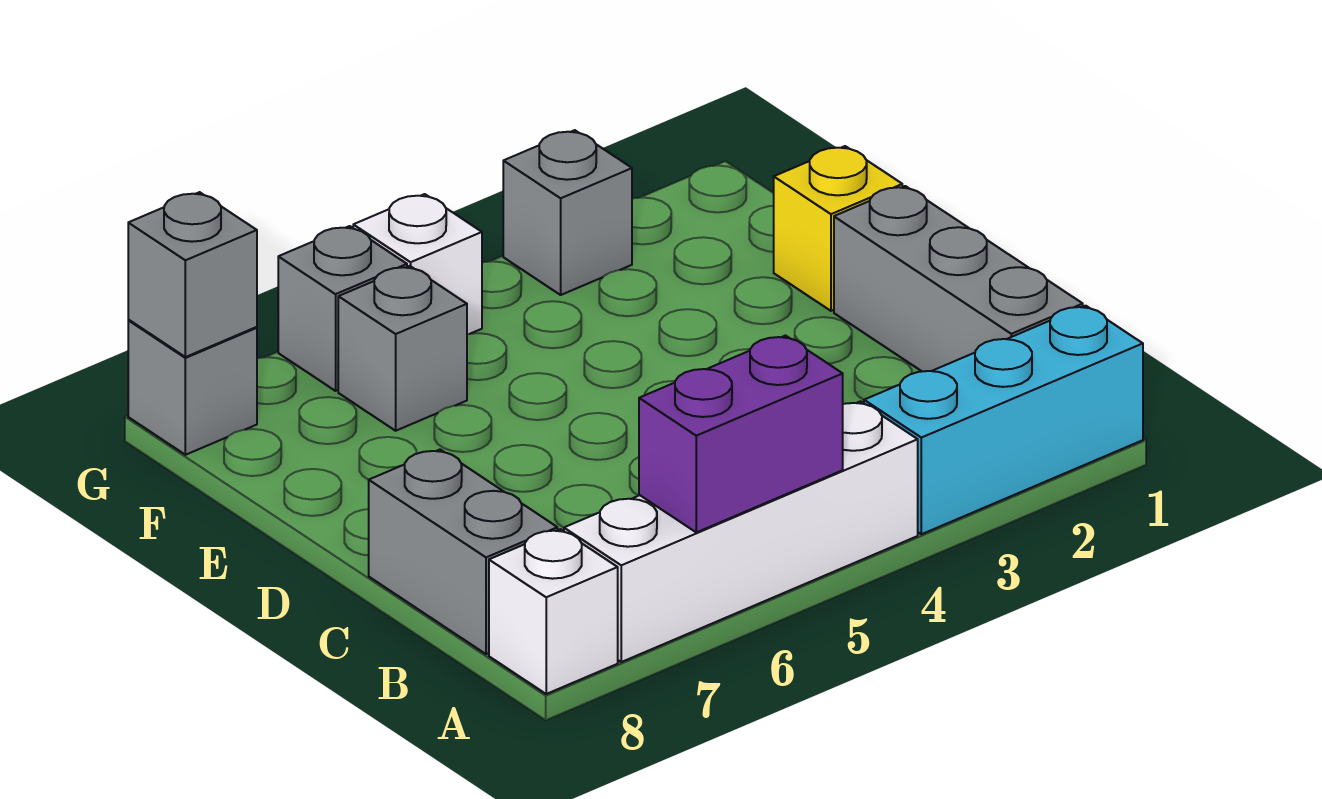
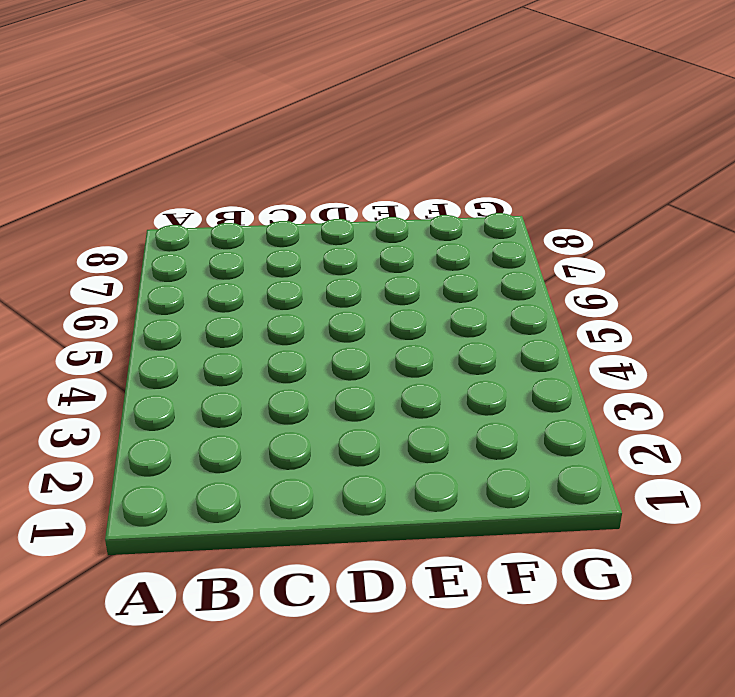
none -> cyan 1x3 brick [864,306,1143,534]
none -> white 1x4 brick [564,401,918,662]
none -> white 1x1 brick [489,529,618,694]

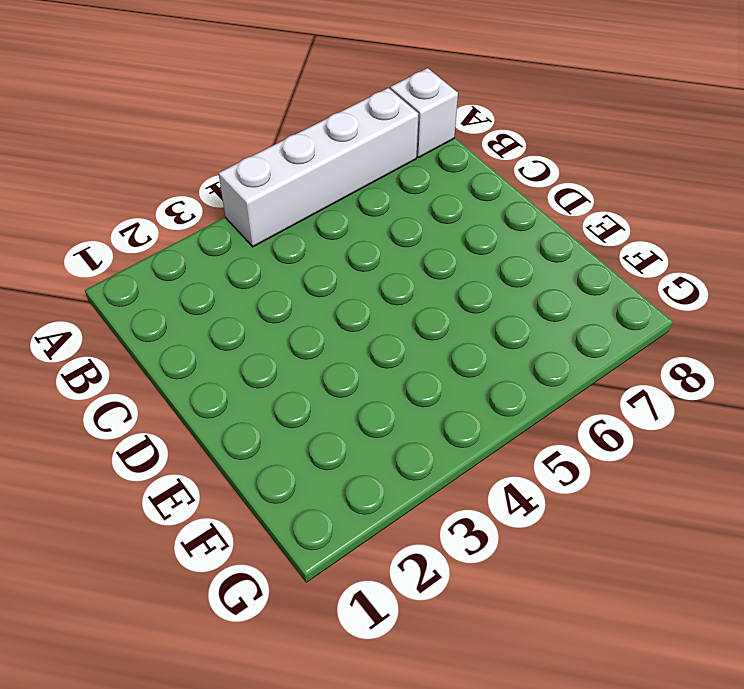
none -> cyan 1x3 brick [864,306,1143,534]
none -> grey 1x3 brick [834,186,1083,371]
none -> grey 1x2 brick [369,450,557,654]

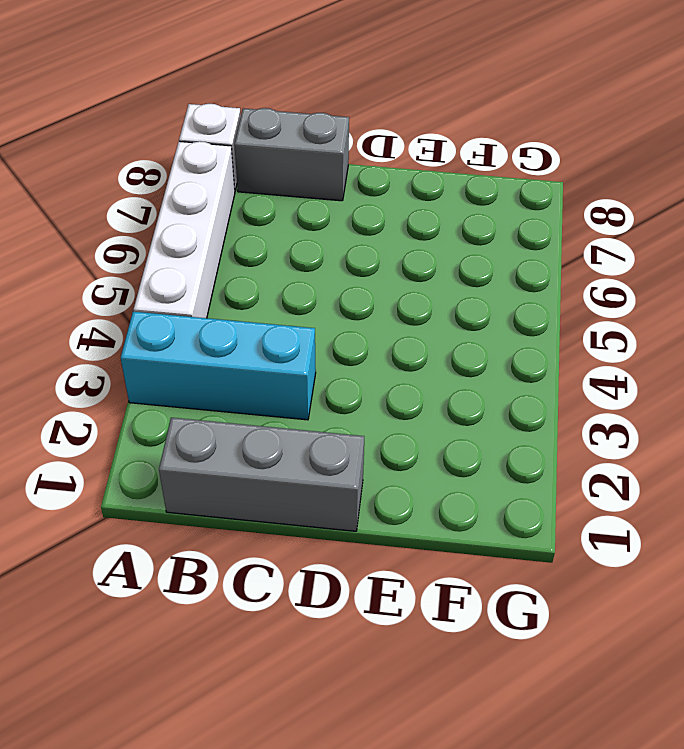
cyan 1x3 brick [121,312,316,420] -> cyan 1x3 brick turned to [864,306,1143,534]
none -> yellow 1x1 brick [774,146,902,311]
none -> grey 1x1 brick [338,266,467,431]
none -> grey 1x1 brick [503,130,632,295]

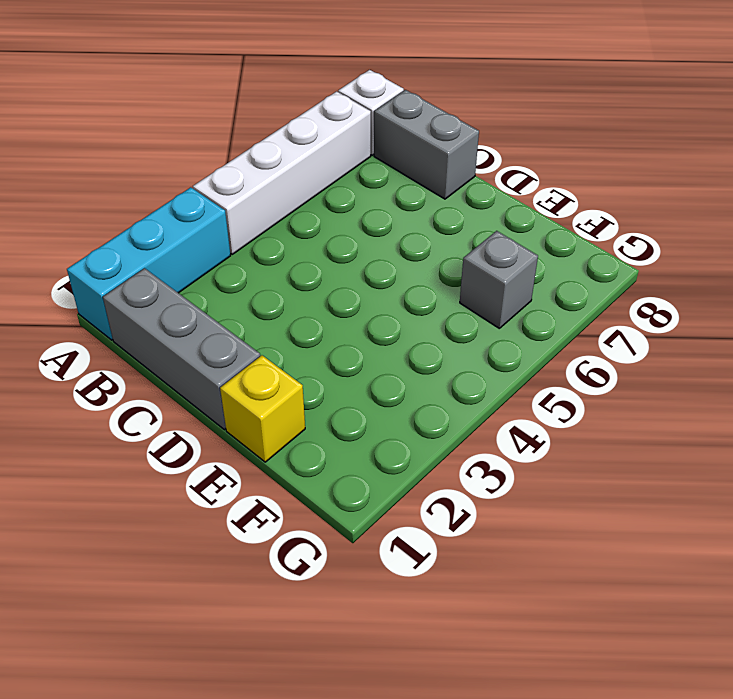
none -> grey 1x1 brick [503,130,632,295]
none -> white 1x1 brick [353,194,482,334]
none -> grey 1x1 brick [278,226,407,391]

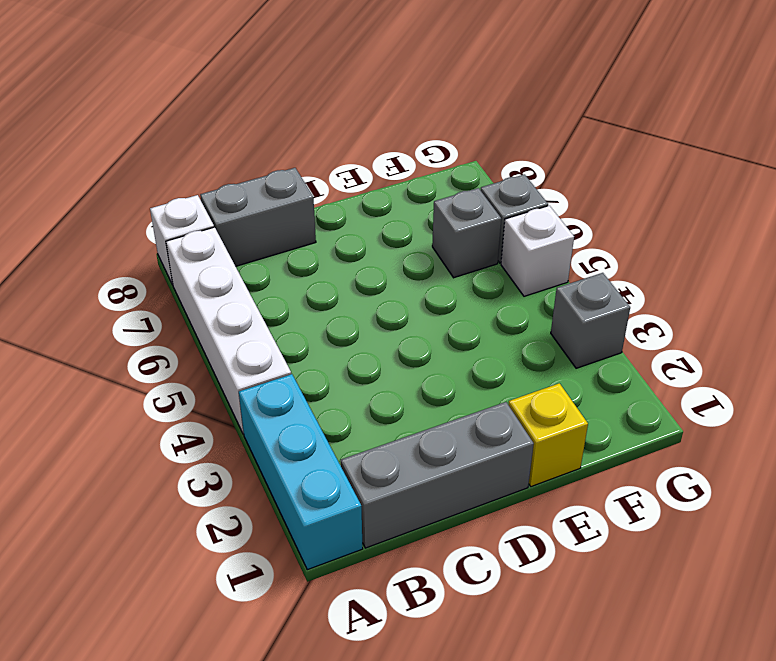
none -> grey 1x1 brick [128,320,257,455]
none -> purple 1x2 brick [639,336,843,532]
none -> grey 1x1 brick [128,192,257,357]

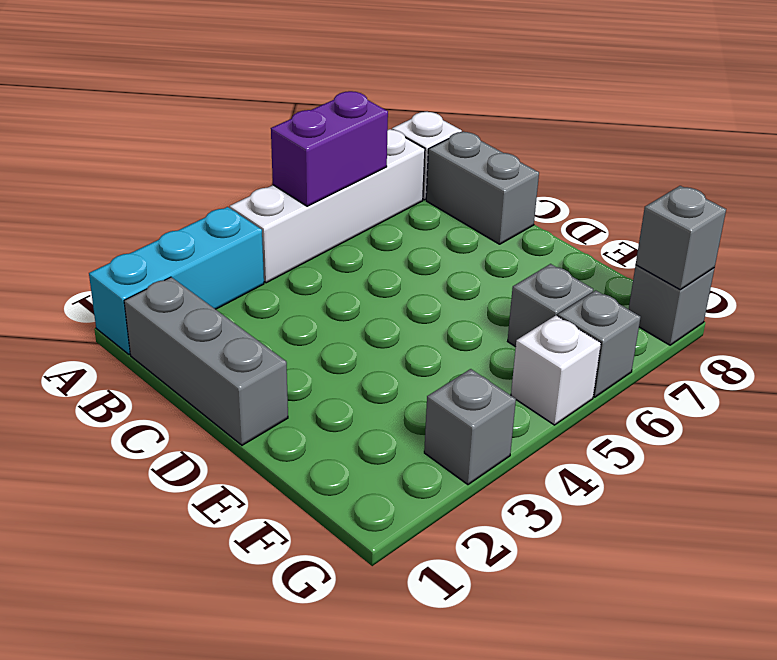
none -> yellow 1x1 brick [774,146,902,311]

